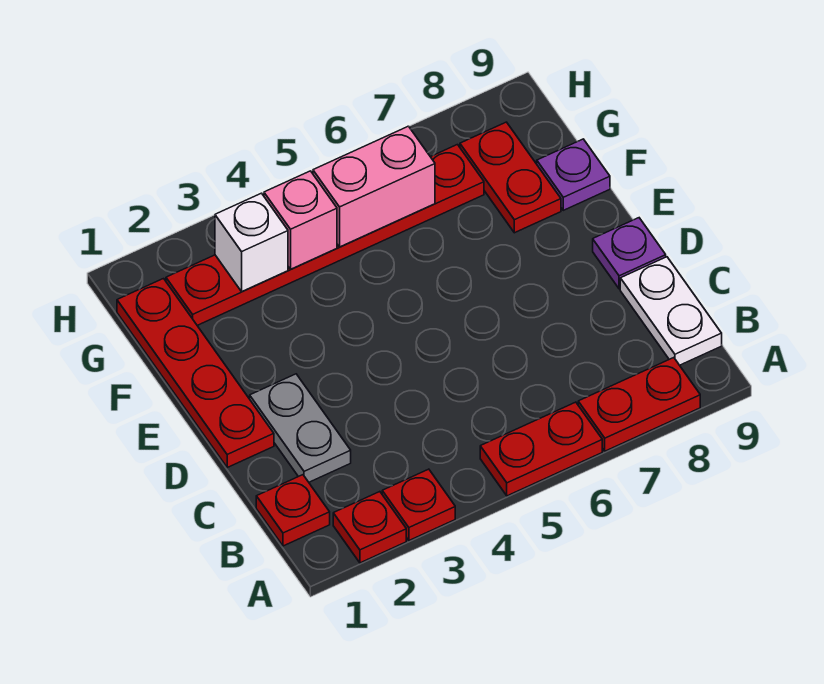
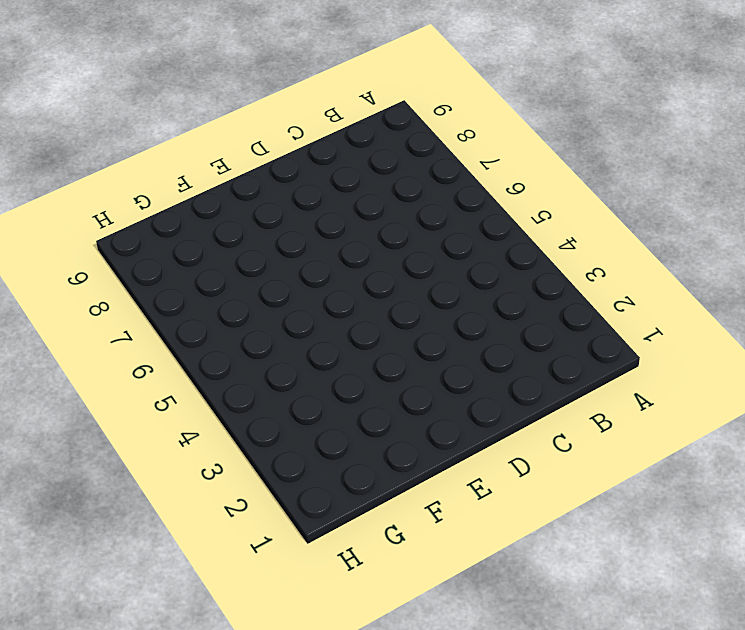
none -> red 1x1 plate [333,492,406,563]
none -> red 1x1 plate [382,469,455,540]
none -> red 1x2 plate [480,402,602,496]

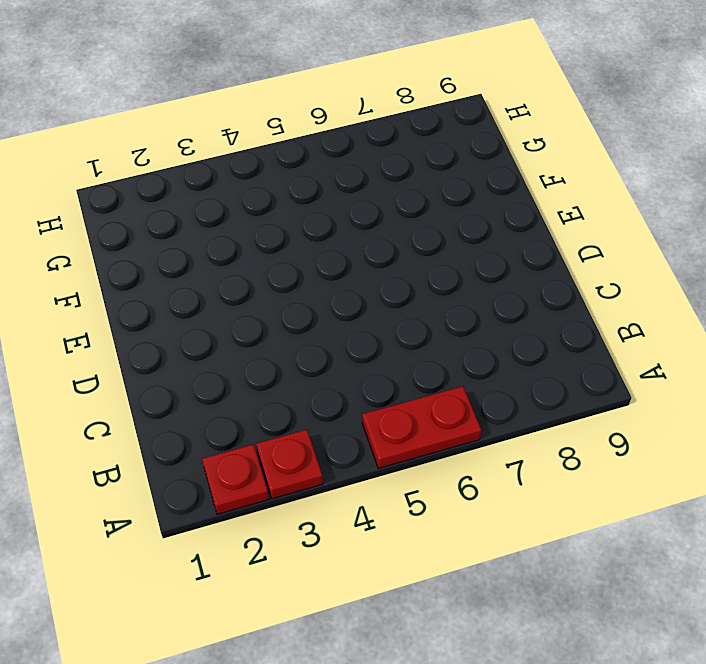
none -> red 1x2 plate [578,358,700,451]
none -> red 1x1 plate [256,475,330,546]
none -> white 1x2 plate [620,257,722,365]

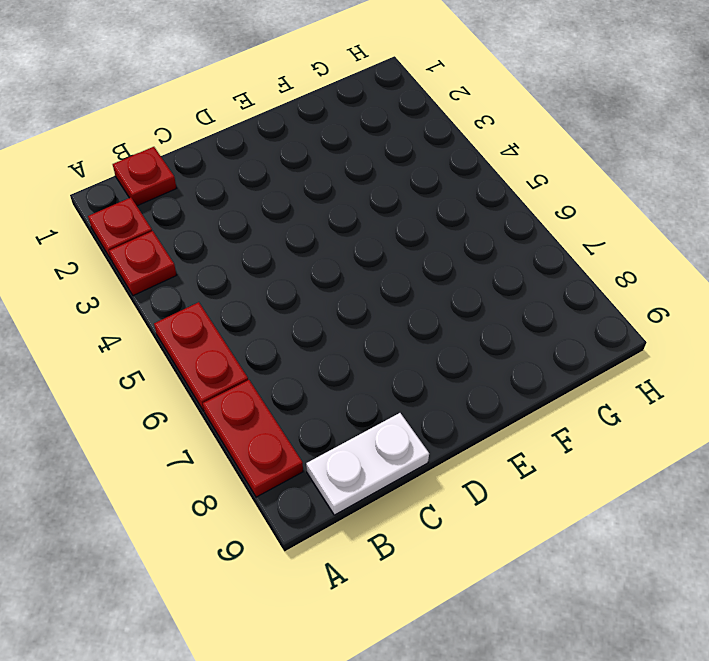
none -> grey 1x2 plate [250,374,351,482]
none -> red 1x4 plate [117,279,274,467]
none -> purple 1x1 plate [593,218,666,289]

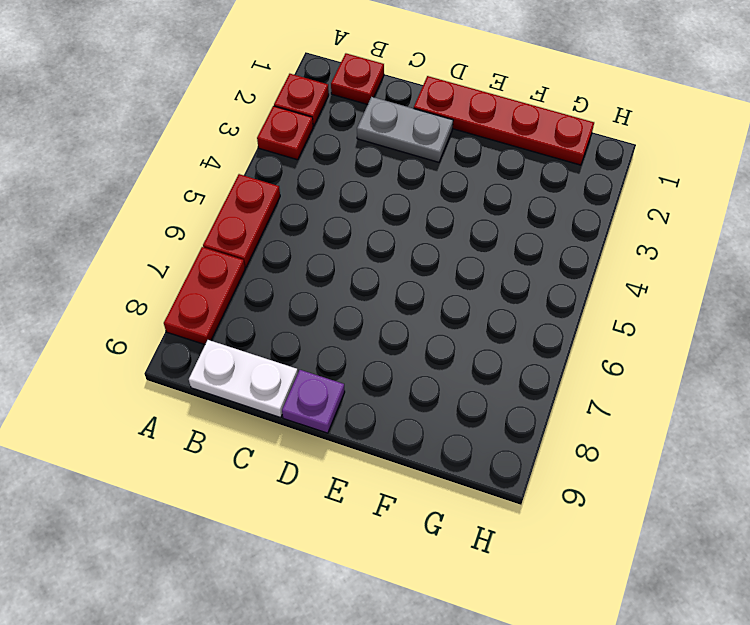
none -> red 1x2 plate [460,122,561,233]
none -> purple 1x1 plate [537,139,610,210]
none -> red 1x6 plate [166,145,484,325]

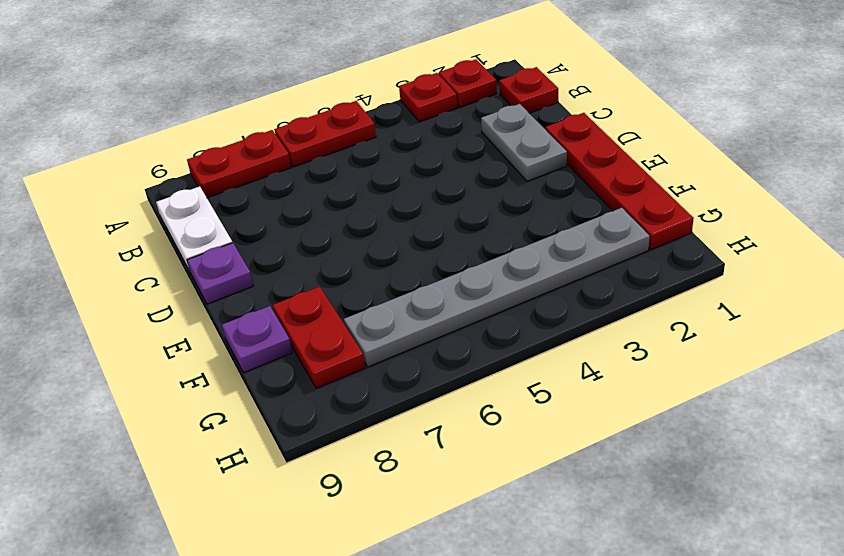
grey 1x6 plate [344,208,650,367] -> red 1x6 plate [166,145,484,325]
none -> white 1x1 brick [215,193,288,292]
none -> pink 1x1 brick [264,171,337,269]
none -> pink 1x2 brick [313,126,435,247]

